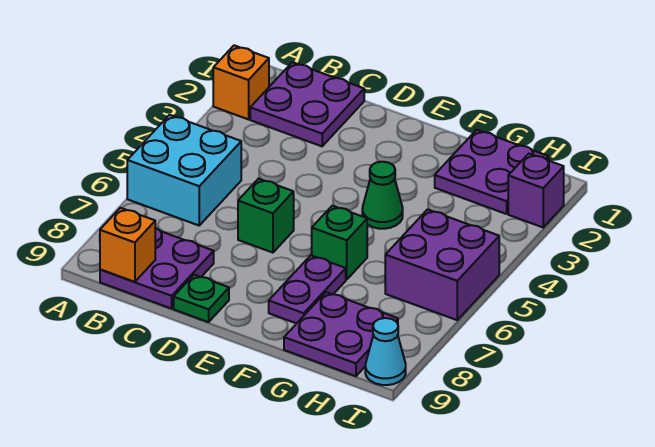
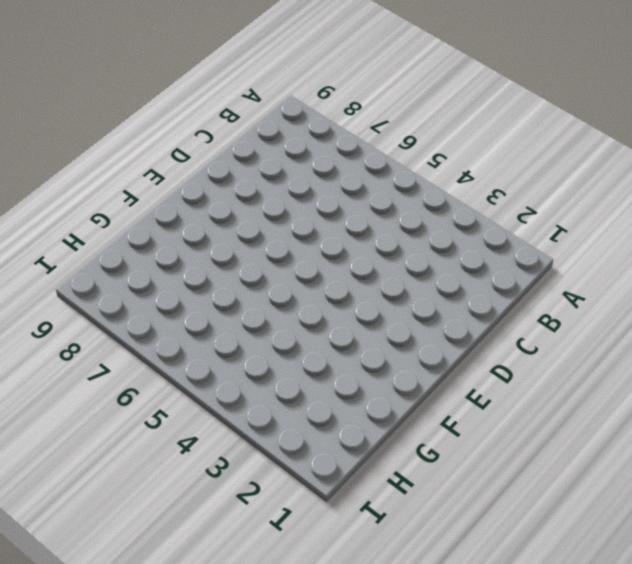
none -> orange 1x1 brick [213,45,269,119]
none -> cyan 2x2 brick [127,115,241,225]
none -> purple 2x2 plate [250,62,364,146]

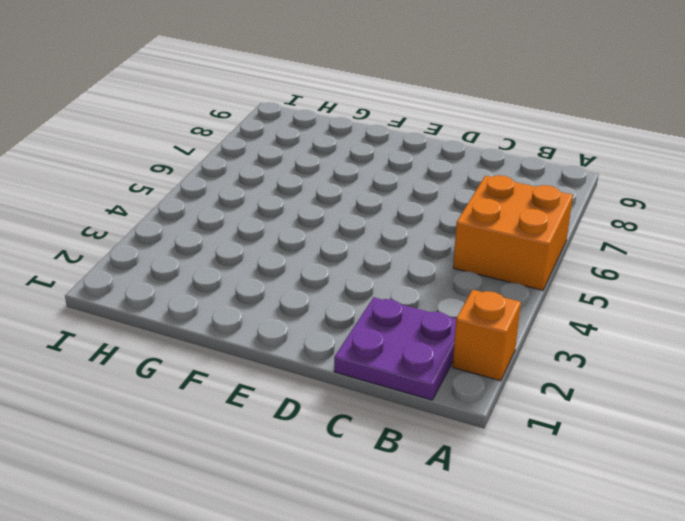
orange 2x2 brick [453,175,573,290] -> cyan 2x2 brick [127,115,241,225]
none -> purple 2x2 plate [100,228,214,309]
none -> green 1x1 brick [238,179,294,253]
none -> green 1x1 plate [174,275,229,322]

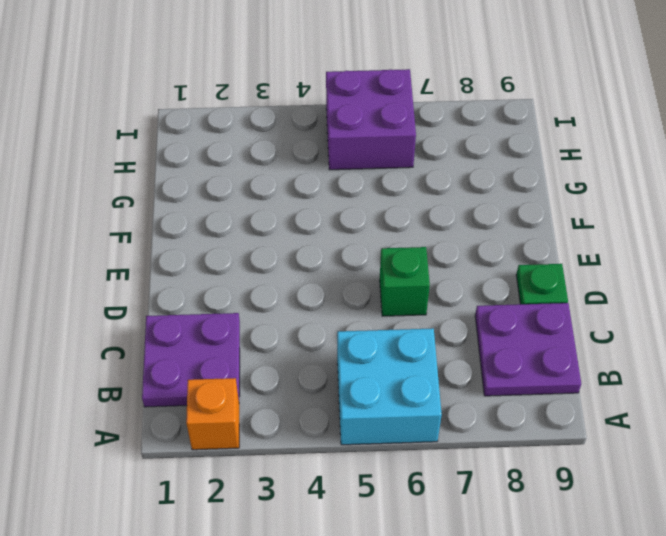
none -> green 1x1 cone [362,162,403,229]
none -> green 1x1 brick [312,206,367,280]
none -> purple 1x2 plate [269,255,346,323]

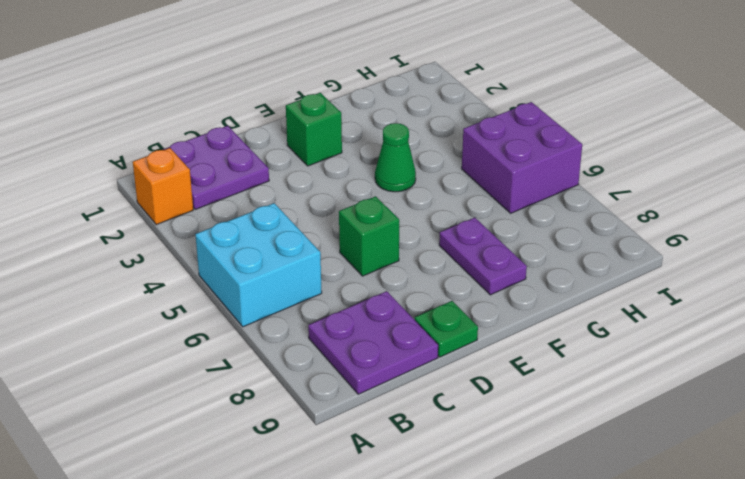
green 1x1 brick [286,93,342,166] -> green 1x1 brick moved to [312,206,367,280]
none -> purple 2x2 plate [435,130,548,214]
none -> purple 2x2 plate [284,292,398,376]
none -> purple 1x1 brick [508,154,564,227]

